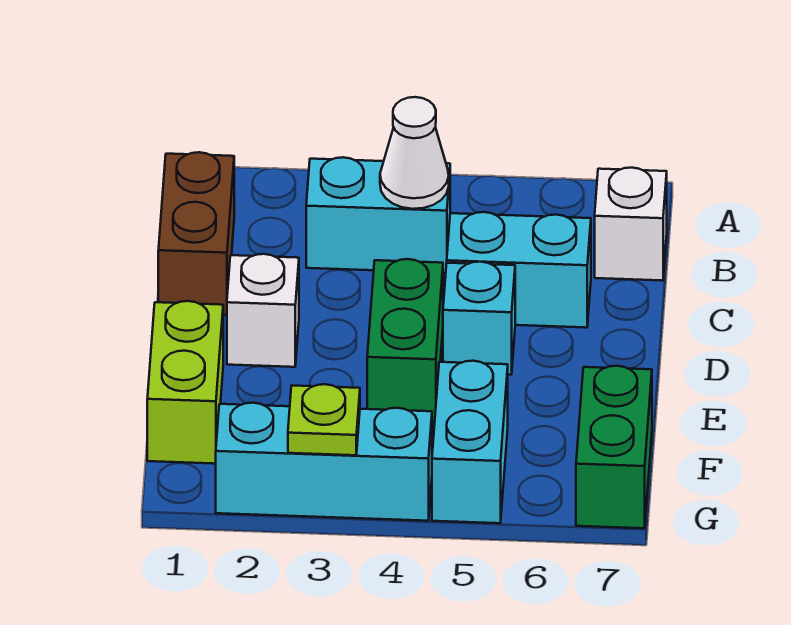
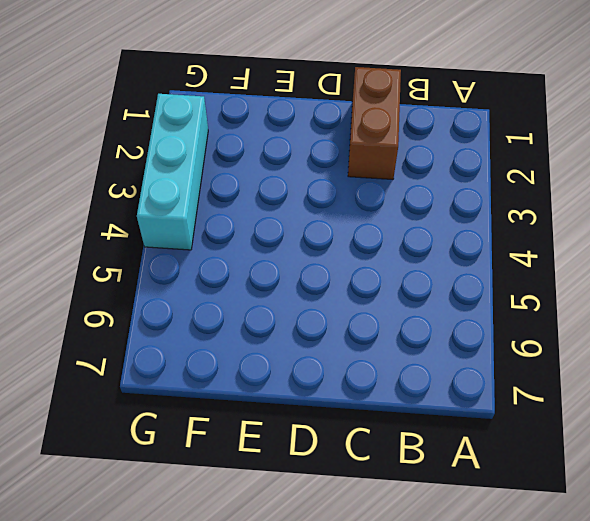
brown 1x2 brick [348,67,401,180] -> brown 1x2 brick turned to [158,152,234,315]
none -> cyan 1x2 brick [306,157,450,273]
none -> white 1x1 brick [595,168,667,281]
none -> cyan 1x2 brick [447,212,591,328]

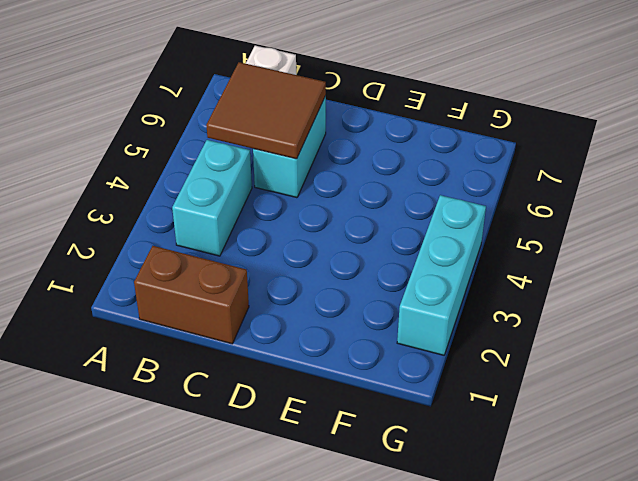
brown 2x2 tile [206,62,326,159] -> none
none -> white 1x1 brick [227,254,299,367]
none -> green 1x2 brick [367,259,443,422]
none -> cyan 1x1 brick [443,262,515,375]

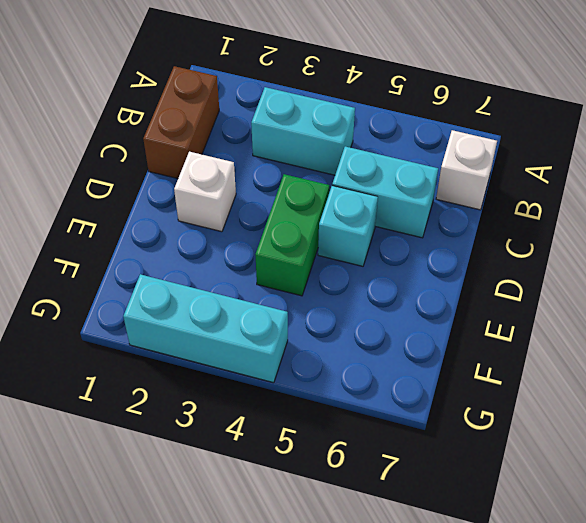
none -> lime 1x2 brick [147,301,223,464]
none -> cyan 1x2 brick [432,361,508,523]
none -> green 1x2 brick [576,366,652,528]

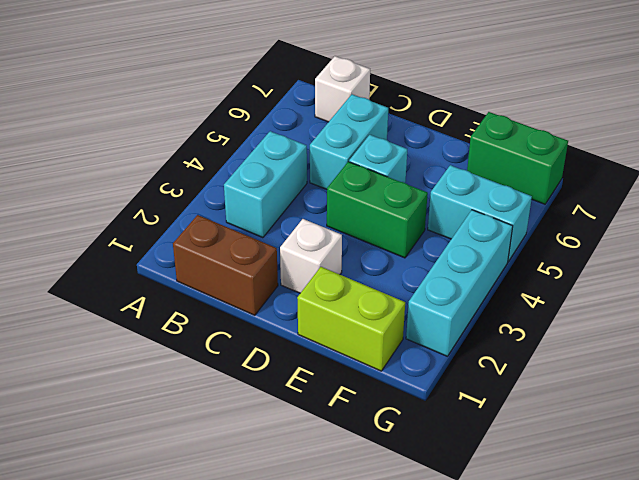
none -> white 1x1 cone [380,97,449,209]
none -> lime 1x1 plate [288,384,360,455]

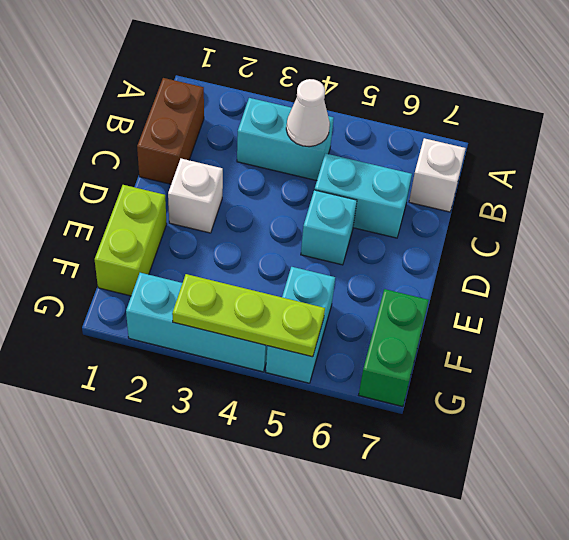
lime 1x3 plate [172,274,325,357] -> lime 1x1 plate [288,384,360,455]
none -> green 1x2 brick [367,259,443,422]

